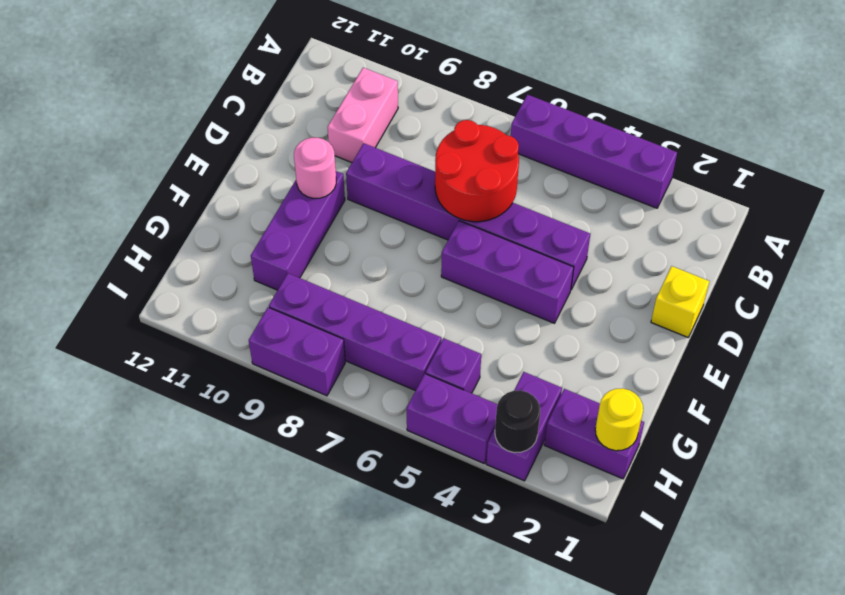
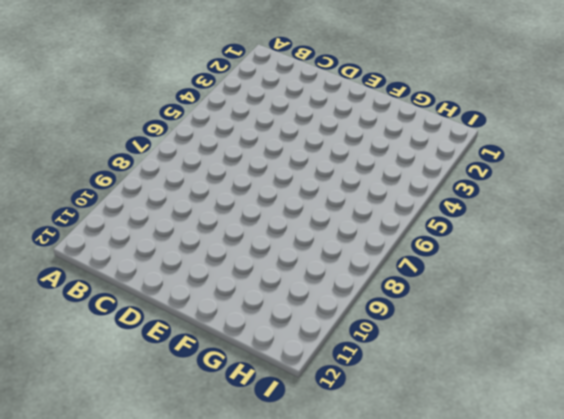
none -> purple 1x4 brick [511,95,677,208]
none -> pink 1x2 brick [328,68,398,163]
none -> yellow 1x1 brick [651,266,709,337]

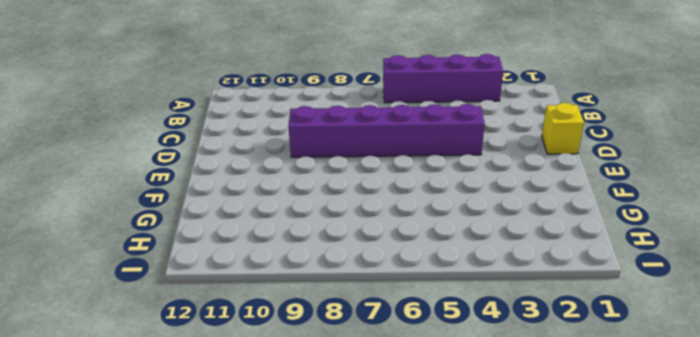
none -> pink 1x2 brick [328,68,398,163]
none -> purple 1x3 brick [441,221,574,323]
none -> purple 1x3 brick [251,171,345,290]

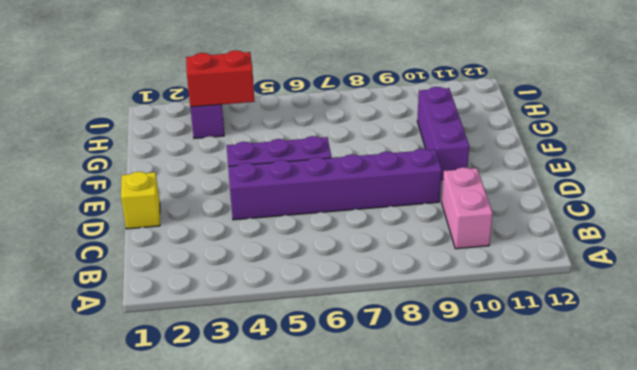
red 1x2 brick [186,50,255,107] -> none
none -> purple 1x4 brick [511,95,677,208]
none -> purple 1x2 brick [544,389,644,479]
none -> purple 1x1 brick [426,338,481,393]

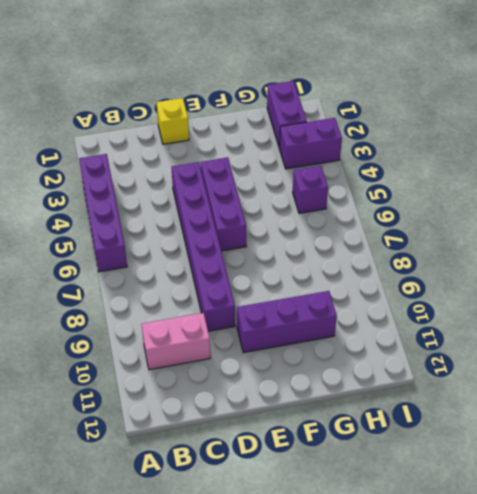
none -> purple 1x4 brick [269,273,442,391]
none -> purple 1x2 brick [407,374,498,463]
none -> purple 1x2 brick [249,307,345,396]

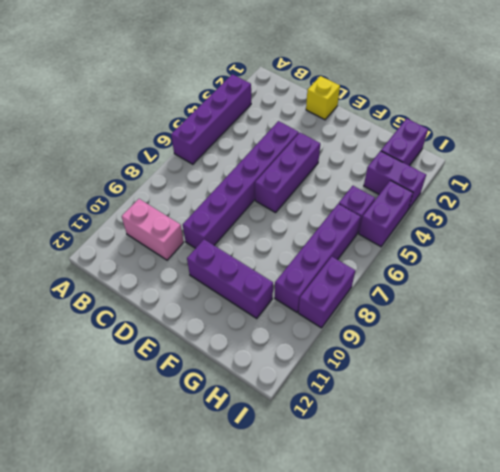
none -> red 2x2 round brick [435,120,519,222]
none -> pink 1x1 round brick [294,137,336,198]
none -> yellow 1x1 round brick [595,388,643,451]

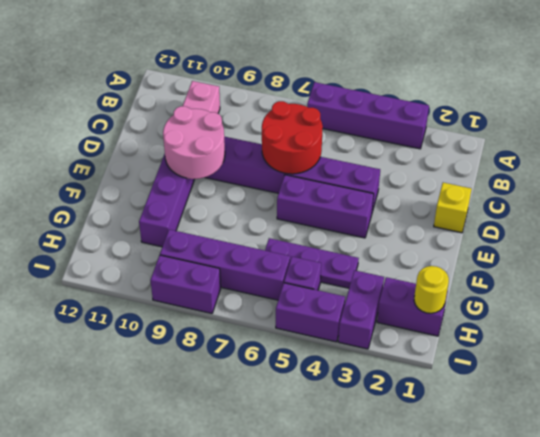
pink 2x2 round brick [163,106,225,179] -> pink 1x1 round brick [294,137,336,198]
purple 1x3 plate [265,238,359,288] -> none
none -> black 1x1 round brick [495,390,540,453]

